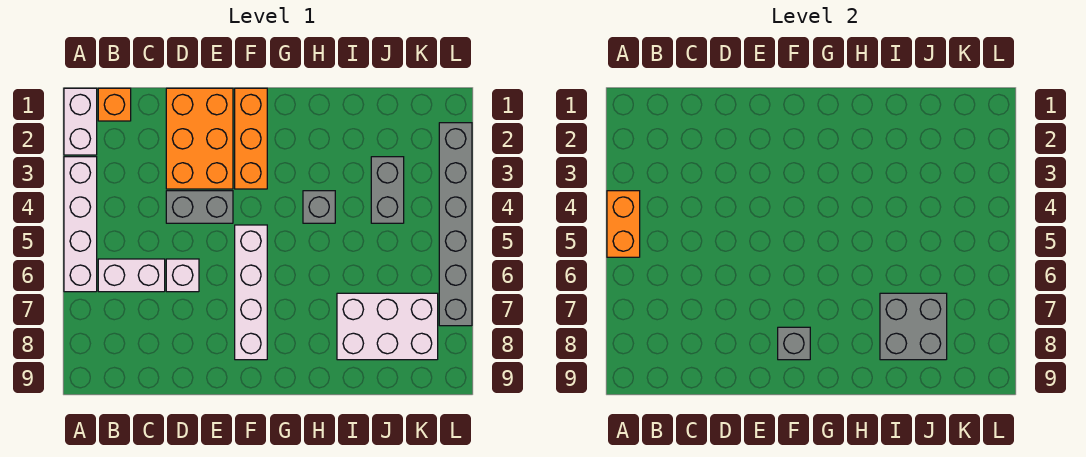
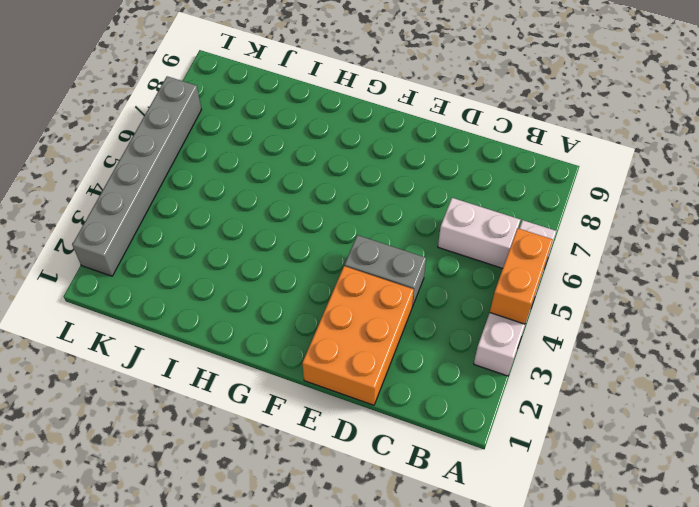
none -> white 1x2 brick [64,88,97,155]
none -> orange 1x1 brick [98,88,131,121]
none -> white 1x1 brick [166,259,199,292]

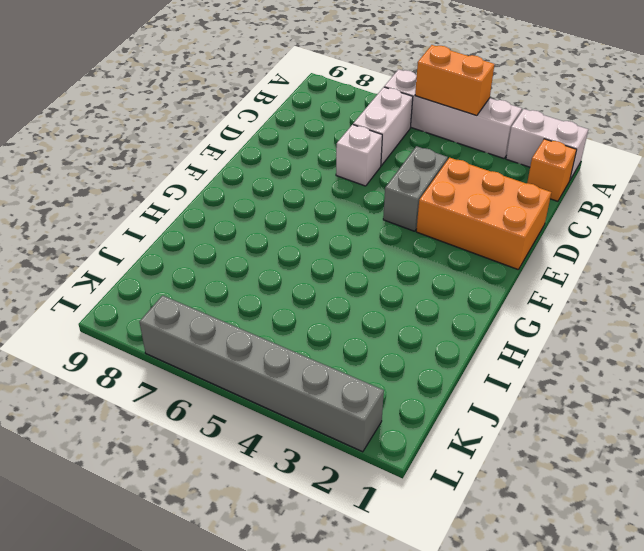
none -> orange 1x3 brick [235,88,267,189]
none -> white 1x4 brick [235,225,267,360]
none -> grey 1x1 brick [303,191,335,223]

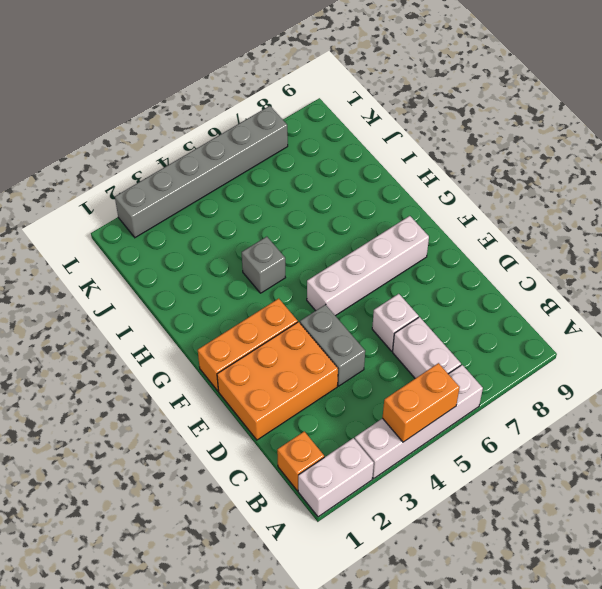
none -> white 2x3 brick [337,293,438,360]
none -> grey 1x2 brick [371,157,404,223]
none -> grey 1x1 brick [778,327,810,360]

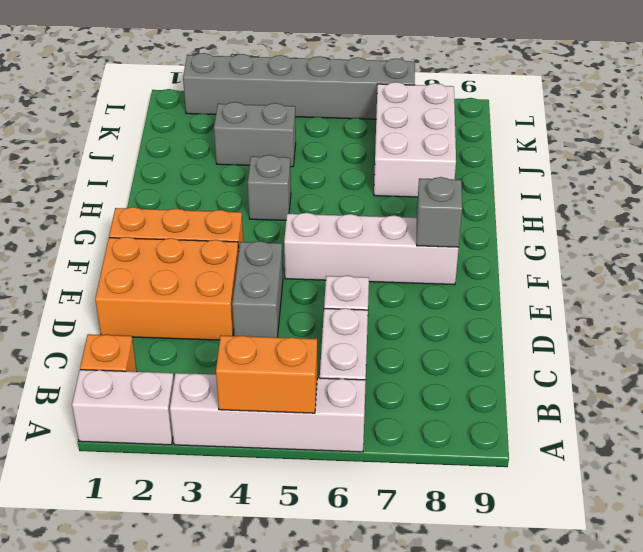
none -> grey 2x2 brick [880,293,947,360]

